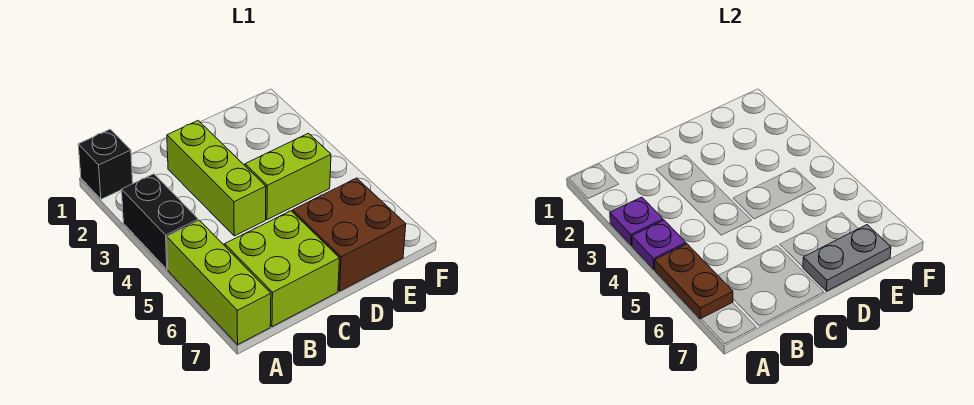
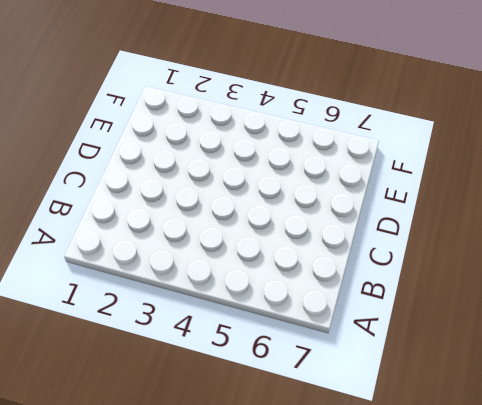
none -> black 1x1 brick [78,129,133,199]
none -> black 1x2 brick [122,174,198,269]

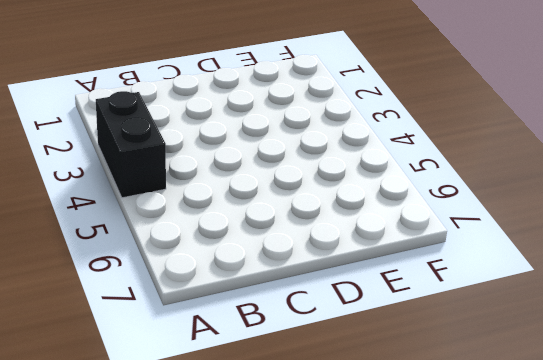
none -> black 1x1 brick [78,129,133,199]
none -> lime 1x3 brick [167,221,271,345]

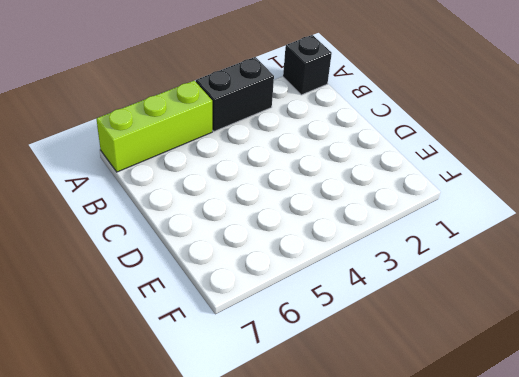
none -> lime 2x2 brick [225,211,339,327]
none -> lime 1x3 brick [167,121,266,236]

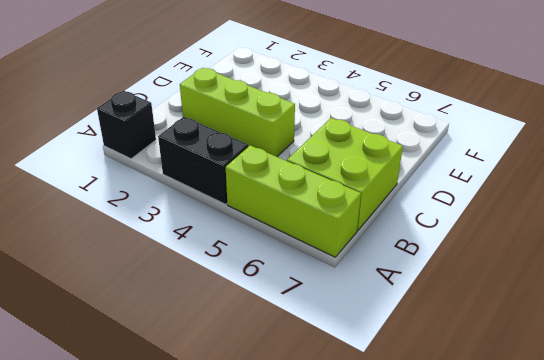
none -> lime 1x2 brick [245,133,331,220]
none -> brown 2x2 brick [293,178,406,291]

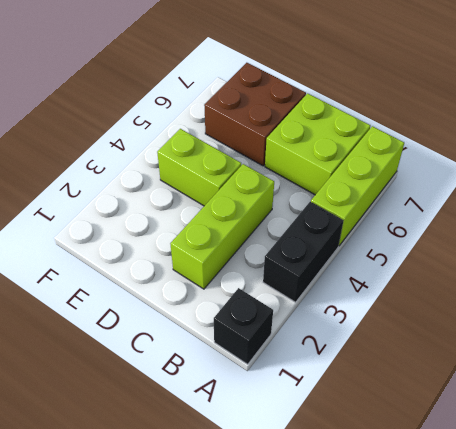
none -> purple 1x1 plate [610,197,663,246]
none -> purple 1x1 plate [632,220,686,269]

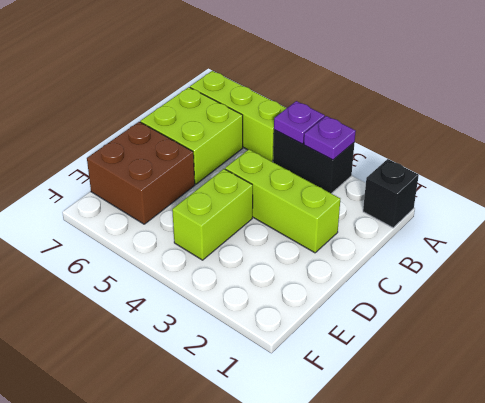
none -> brown 1x2 plate [655,244,733,319]
none -> grey 1x2 plate [803,225,891,291]

